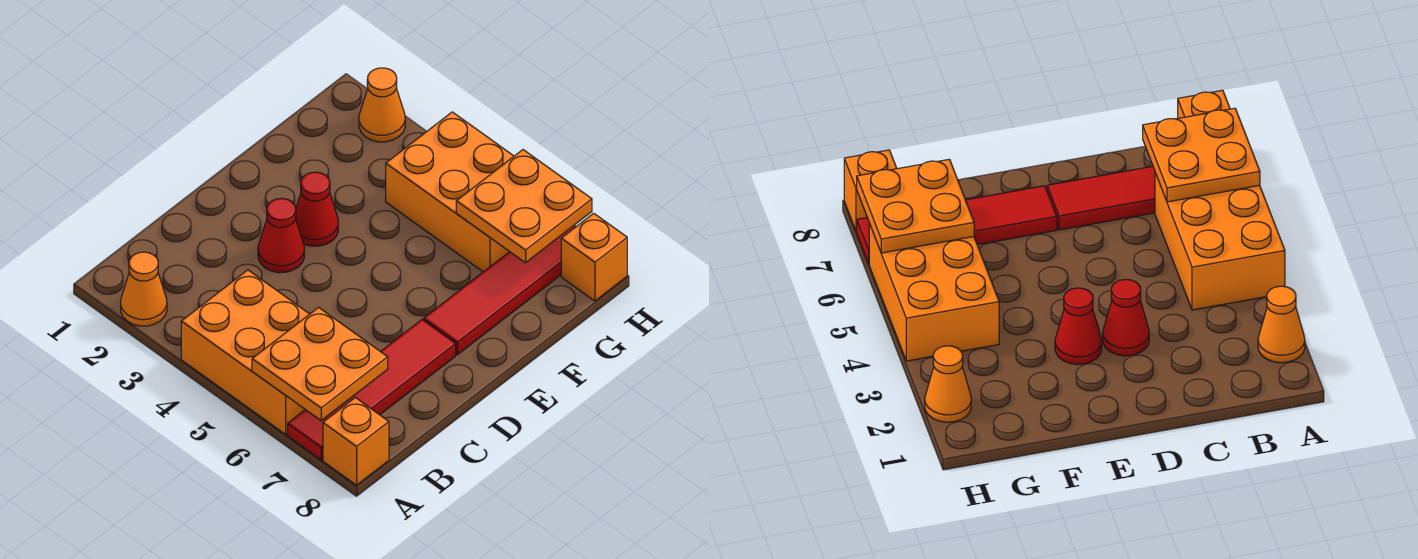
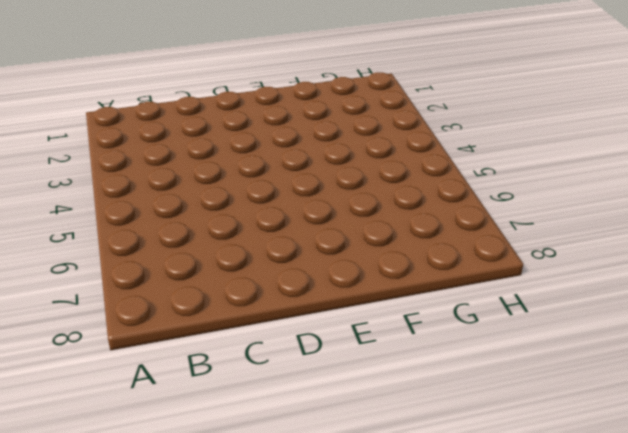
none -> orange 1x1 cone [121,252,167,326]
none -> orange 2x3 brick [181,270,309,435]
none -> red 1x4 tile [288,320,456,460]

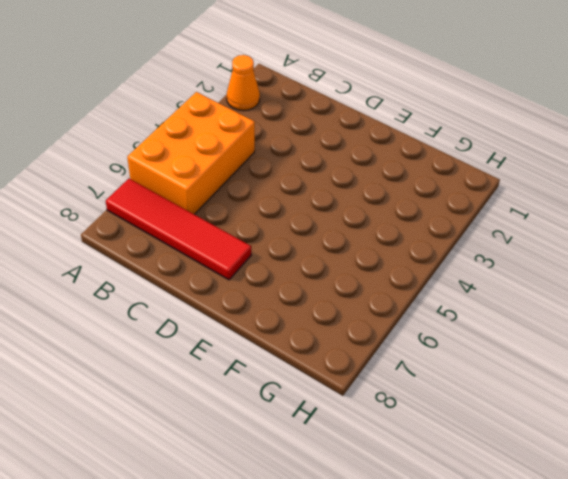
none -> orange 1x1 brick [323,398,389,485]
none -> red 1x1 cone [258,198,304,273]
none -> red 1x1 cone [296,172,338,246]

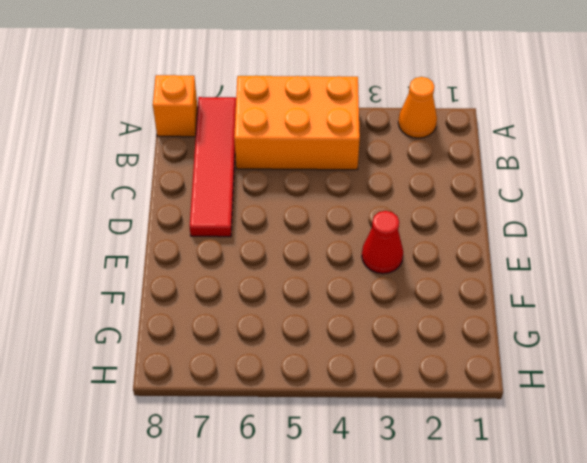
none -> red 1x1 cone [258,198,304,273]
none -> red 1x4 tile [424,226,576,355]
none -> orange 2x3 brick [386,112,514,272]

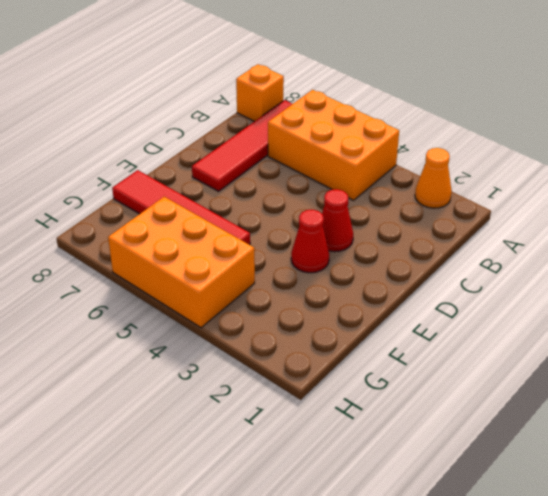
red 1x4 tile [112,170,250,245] -> red 1x4 tile turned to [424,226,576,355]
none -> orange 1x1 cone [359,68,405,142]
none -> orange 1x1 brick [561,213,627,301]
none -> orange 2x2 plate [252,307,388,420]

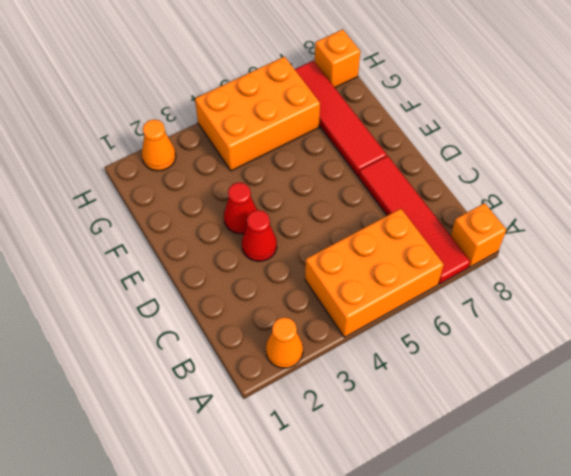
none -> orange 2x2 plate [252,307,388,420]
none -> orange 2x2 plate [456,150,592,263]

